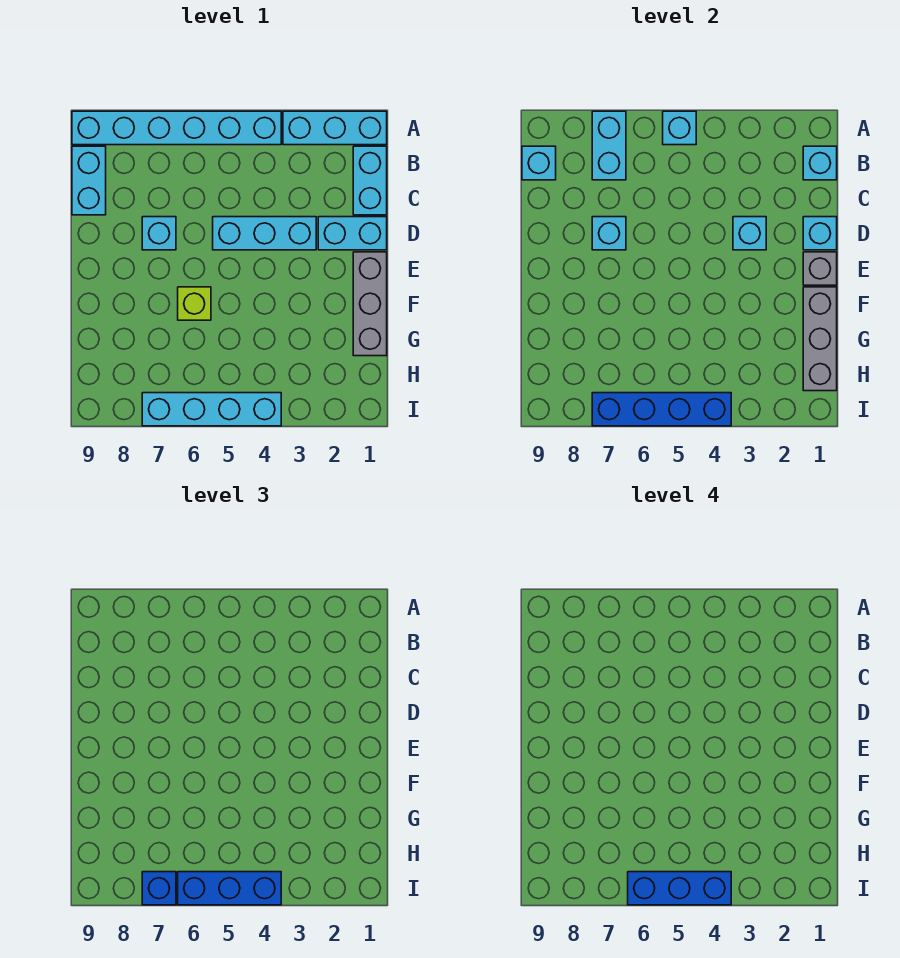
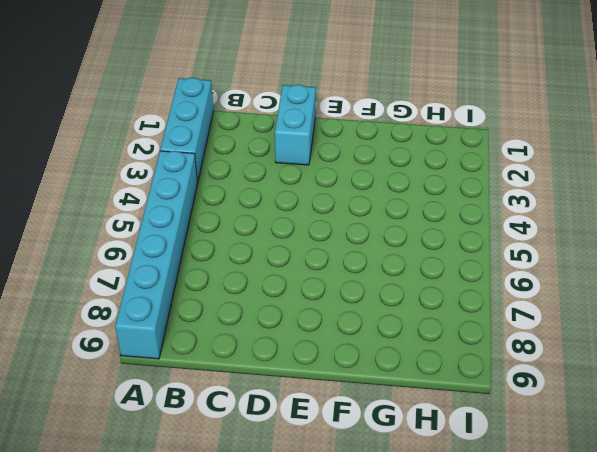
none -> cyan 1x2 brick [353,146,387,215]
none -> cyan 1x2 brick [72,146,106,215]
none -> cyan 1x3 brick [213,217,316,250]

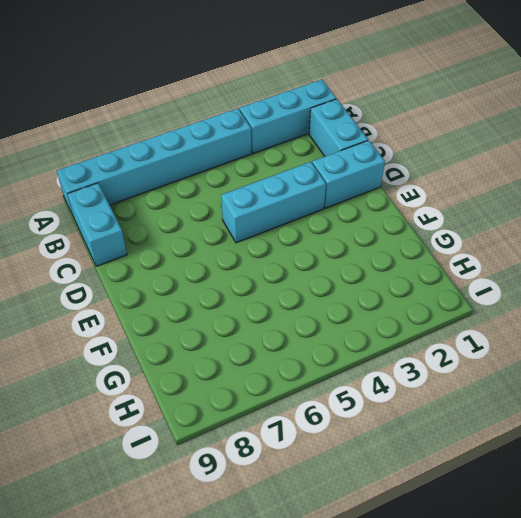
none -> cyan 1x1 brick [142,217,176,250]
none -> grey 1x3 brick [353,252,387,356]
none -> lime 1x1 brick [178,287,211,320]

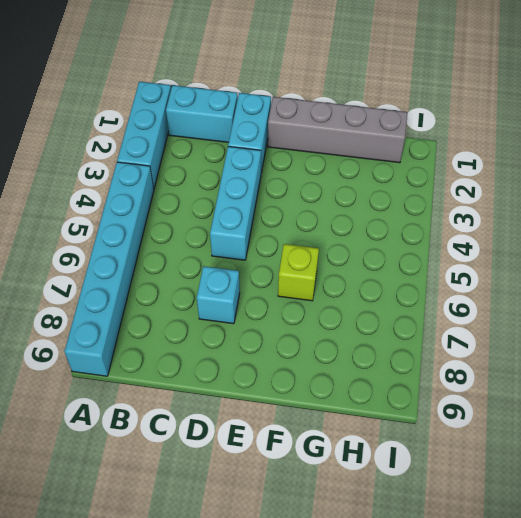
grey 1x4 brick [268,97,407,163] -> grey 1x3 brick [353,252,387,356]
none -> cyan 1x2 brick [72,146,106,215]
none -> cyan 1x4 brick [142,393,281,426]
none -> cyan 1x1 brick [663,111,696,145]

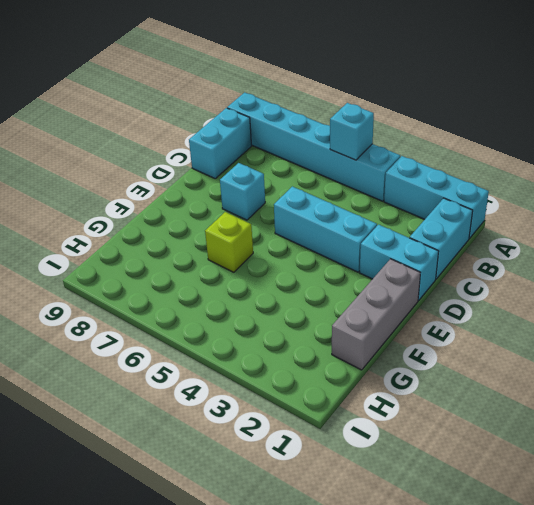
none -> cyan 1x4 brick [142,393,281,426]
none -> cyan 1x2 brick [592,111,626,180]
none -> cyan 1x1 brick [803,146,837,180]

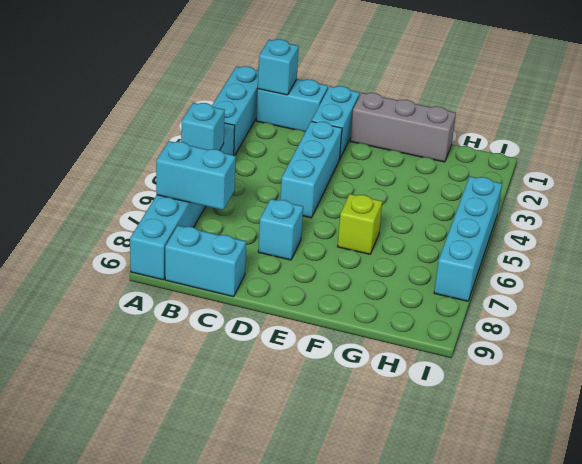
none -> cyan 1x1 brick [522,146,556,180]
none -> cyan 1x1 brick [803,217,837,250]
none -> cyan 1x1 brick [733,217,766,250]

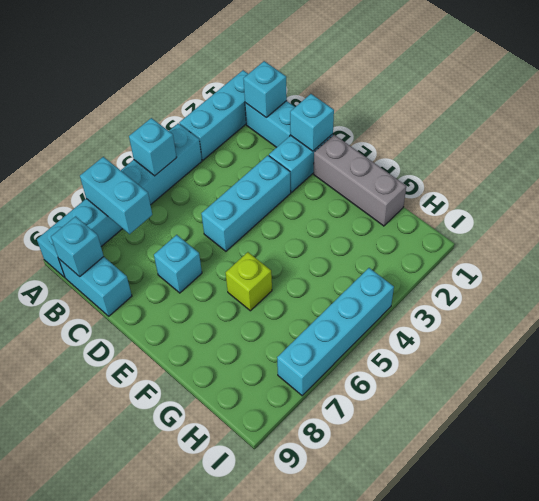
none -> cyan 1x1 brick [733,217,766,250]
none -> cyan 1x1 brick [592,217,626,250]
none -> grey 1x1 brick [803,252,837,285]

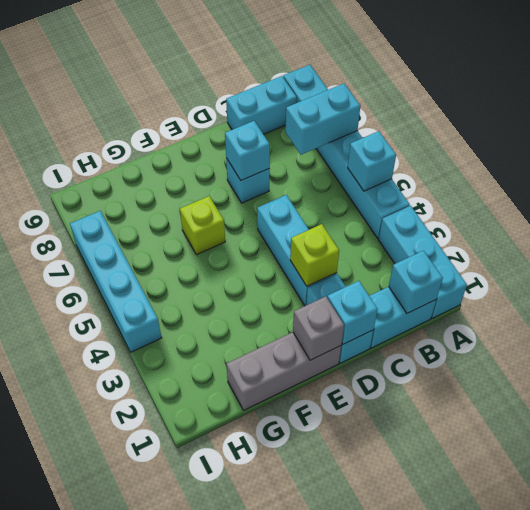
lime 1x1 brick [290,224,339,286] -> cyan 1x1 brick [733,217,766,250]
none -> cyan 1x1 brick [522,146,556,180]
none -> grey 1x3 brick [803,287,837,391]
none -> blue 1x4 brick [592,393,731,426]

